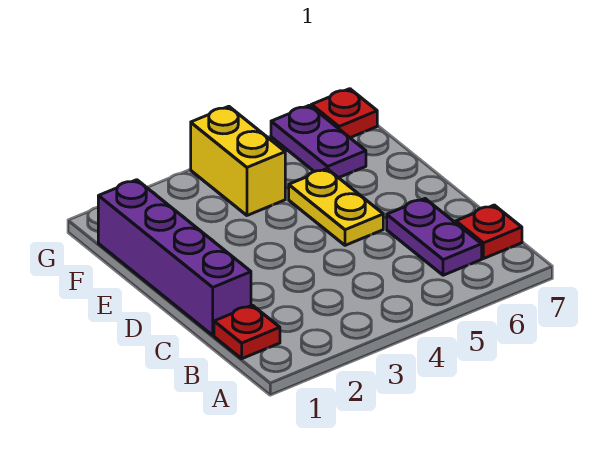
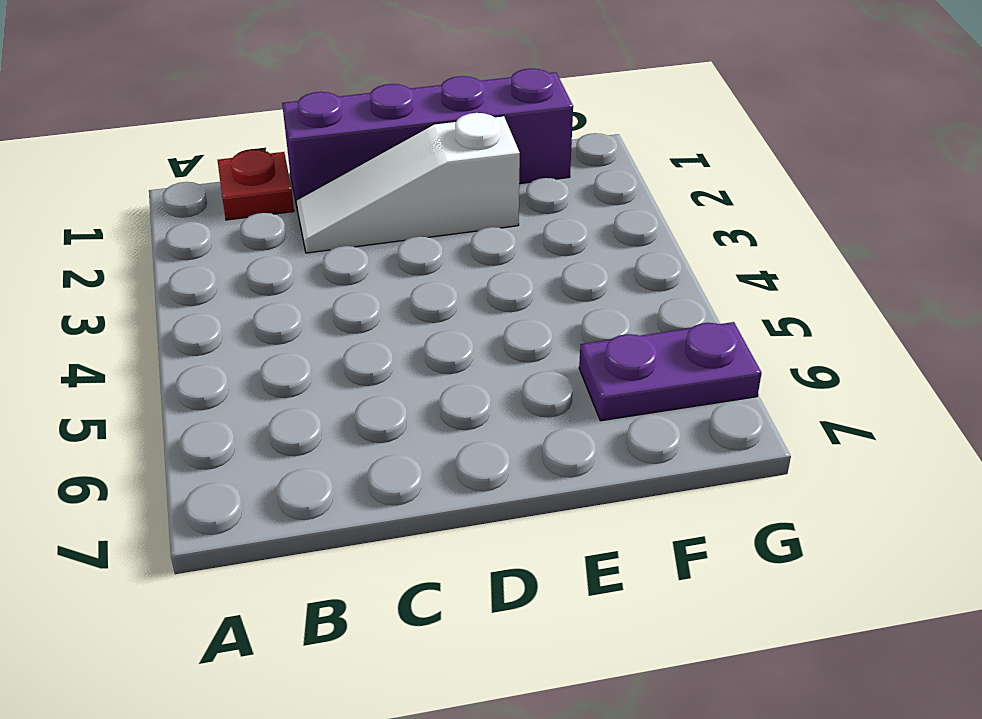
white 1x3 slope [296,113,520,253] -> none
none -> purple 1x2 plate [387,199,482,275]
none -> red 1x1 plate [456,205,522,259]

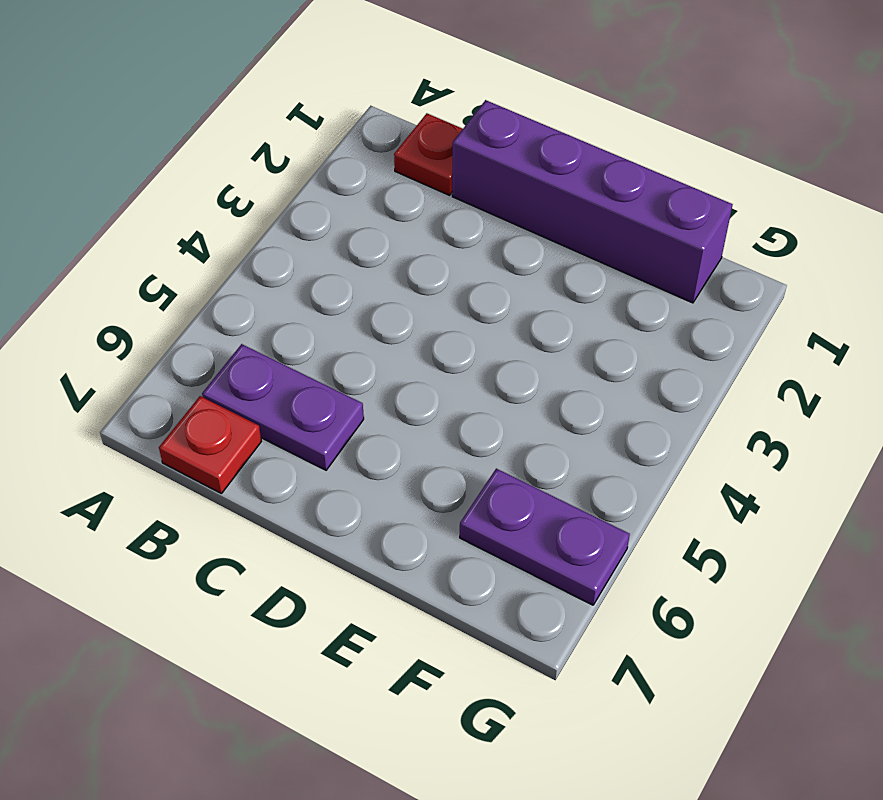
none -> yellow 1x2 plate [289,169,383,245]
none -> yellow 1x2 brick [191,106,285,215]

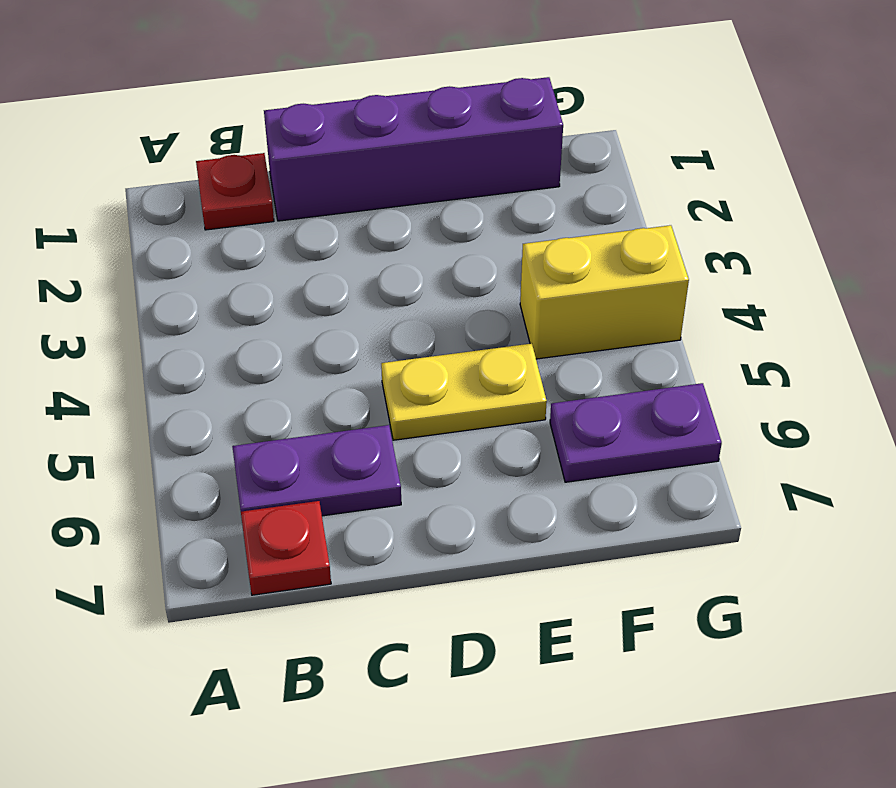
none -> red 1x1 plate [311,89,377,138]

